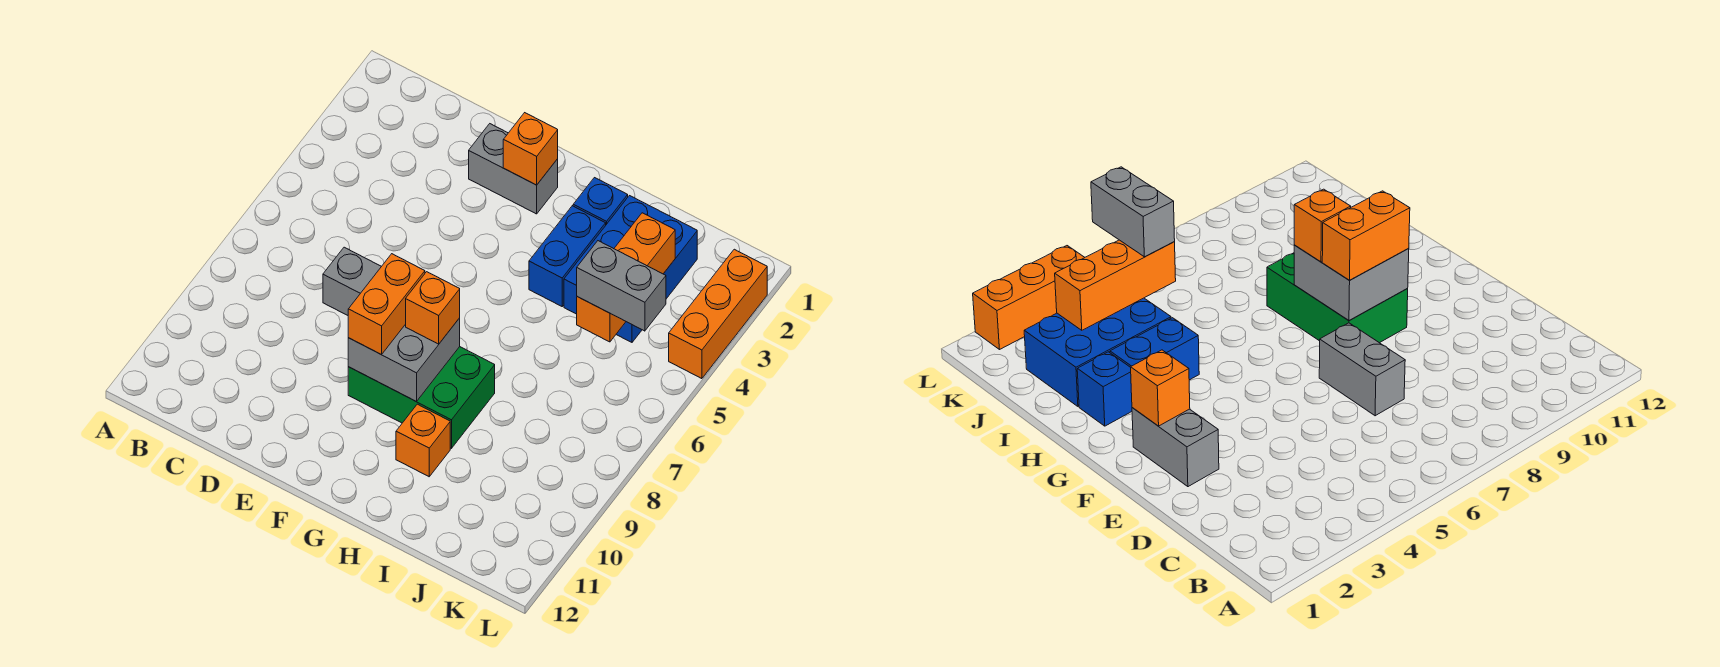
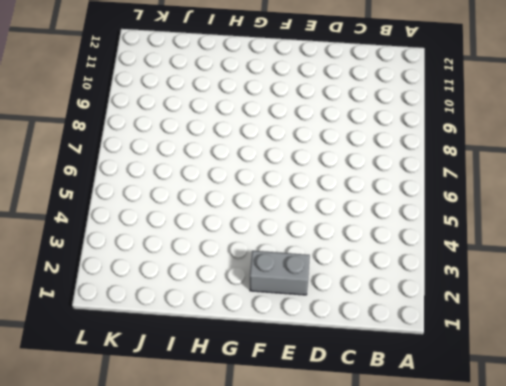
none -> grey 1x2 brick [323,247,381,315]
none -> green 2x3 brick [348,347,495,448]
none -> blue 1x1 brick [573,178,628,225]

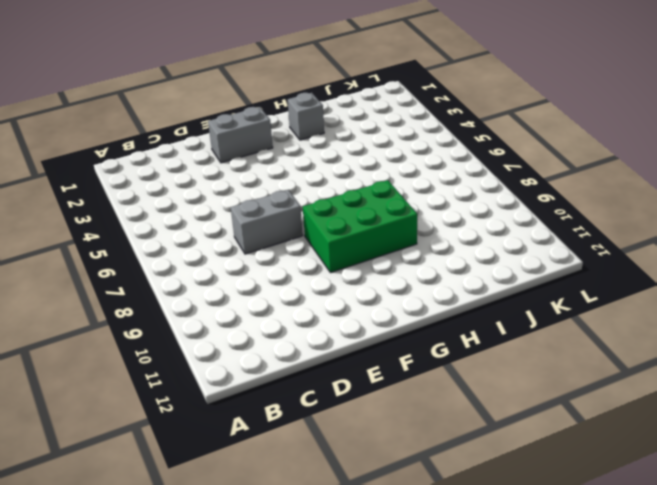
grey 1x1 brick [288,93,324,140] -> blue 1x1 brick [573,178,628,225]
none -> blue 1x2 brick [529,206,606,306]
none -> orange 1x1 brick [396,404,450,477]
none -> blue 2x3 brick [564,196,697,342]

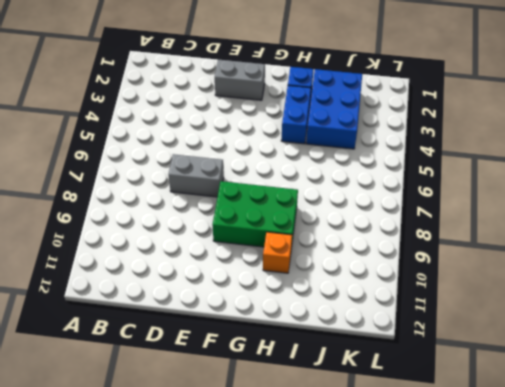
none -> orange 1x3 brick [669,249,767,379]
none -> orange 1x1 brick [503,113,558,185]
none -> grey 2x2 brick [348,318,460,401]

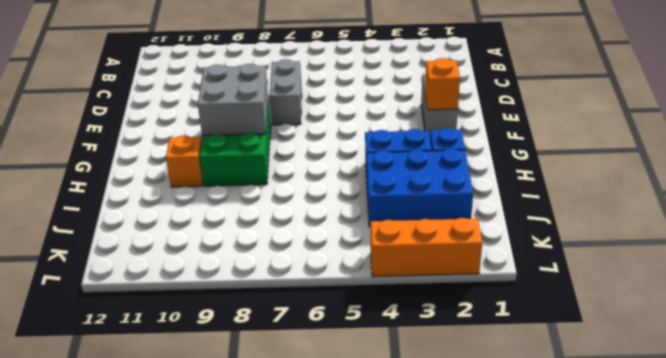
none -> orange 1x3 brick [577,213,675,342]
none -> orange 1x2 brick [348,254,425,354]
none -> orange 1x1 brick [406,272,460,344]

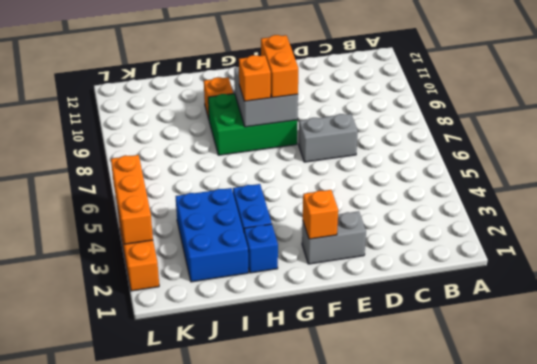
orange 1x3 brick [111,155,153,244] -> orange 1x3 brick moved to [577,213,675,342]
none -> grey 1x2 brick [577,241,666,331]

